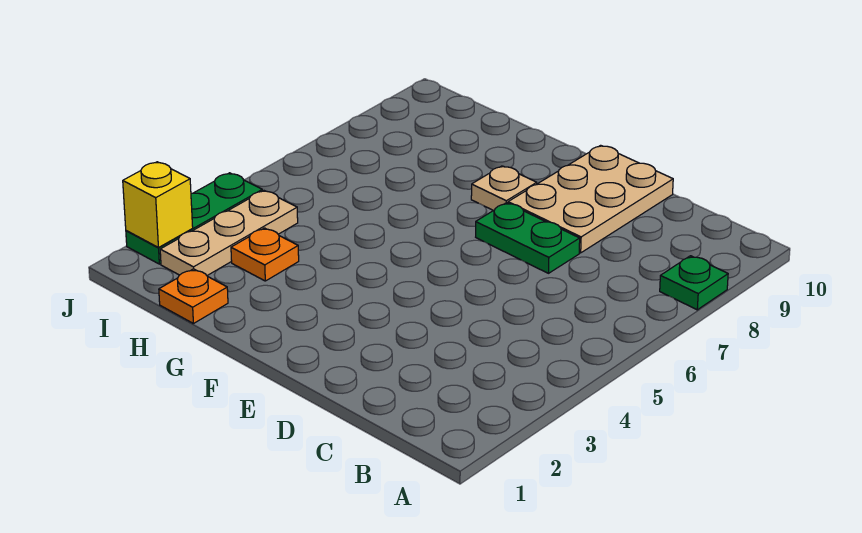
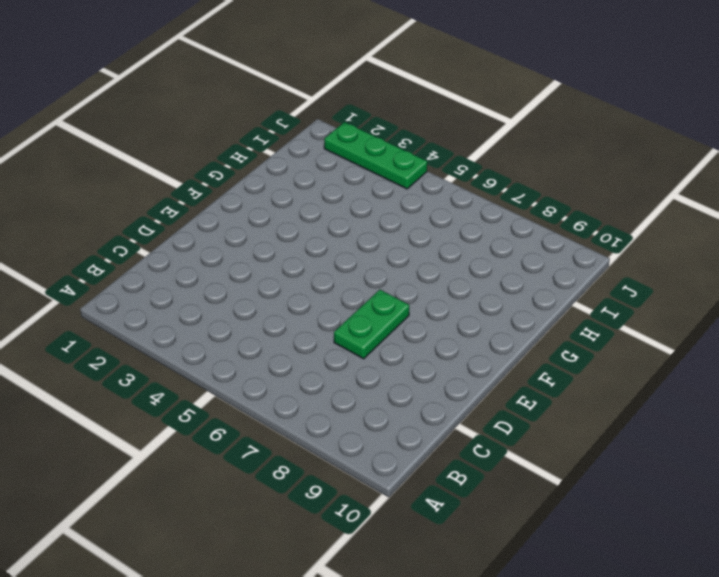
none -> green 1x1 plate [660,256,728,310]
none -> tan 2x3 plate [508,145,673,253]

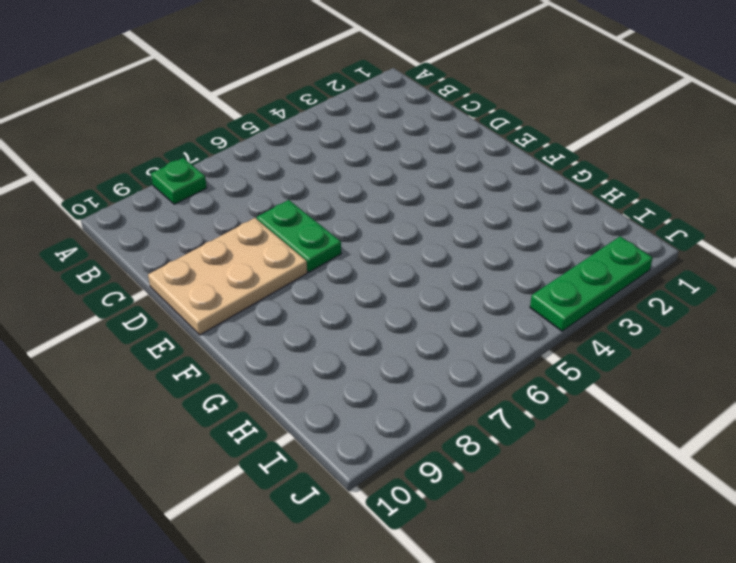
none -> tan 1x1 plate [471,166,537,211]
none -> orange 1x1 plate [159,269,228,324]

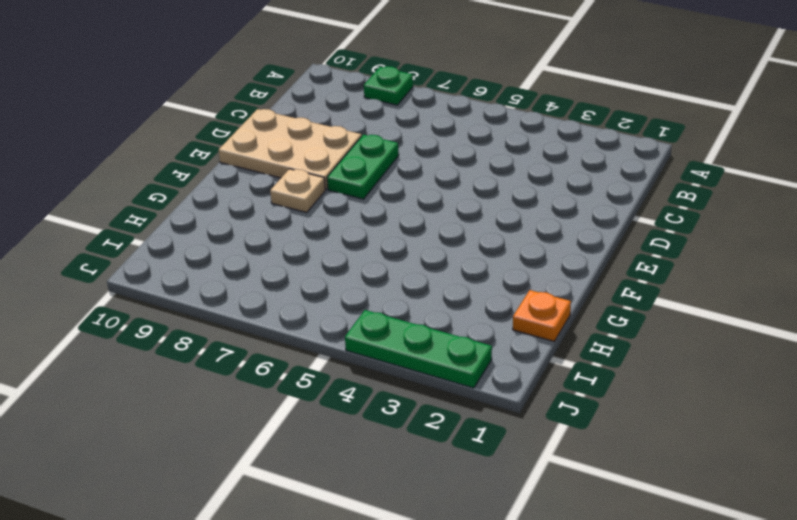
none -> orange 1x1 plate [231,228,299,281]
none -> tan 1x3 plate [160,191,298,275]

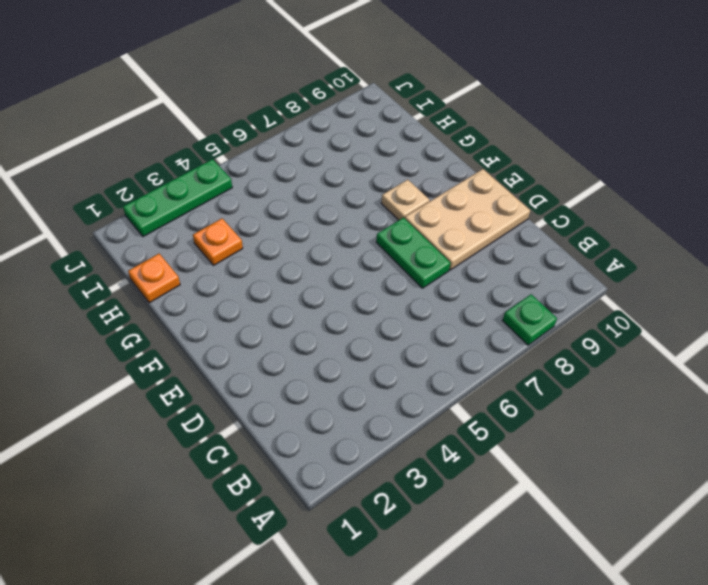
none -> tan 1x3 plate [160,191,298,275]
none -> yellow 1x1 brick [123,162,193,248]

